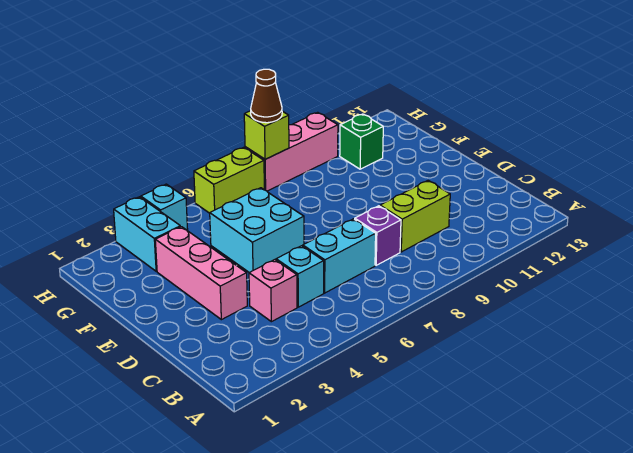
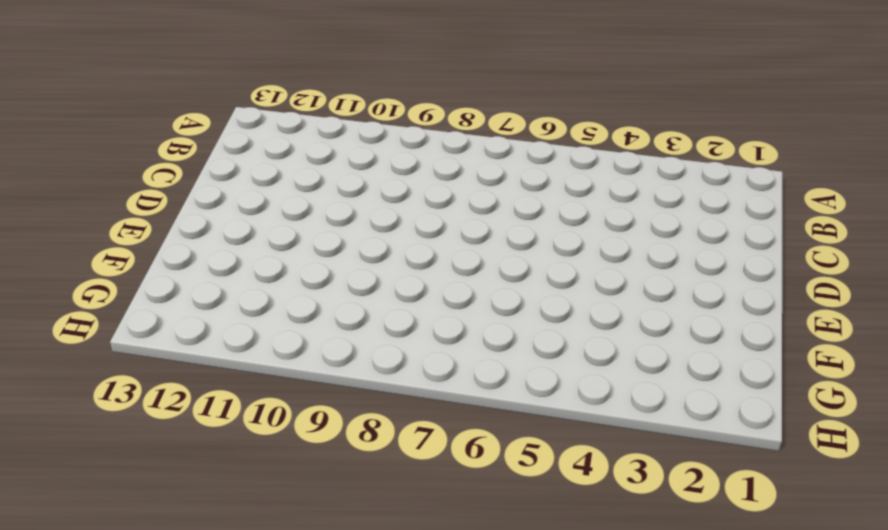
none -> pink 1x1 brick [249,260,297,322]
none -> cyan 1x1 brick [276,246,324,307]
none -> cyan 1x2 brick [303,219,376,293]

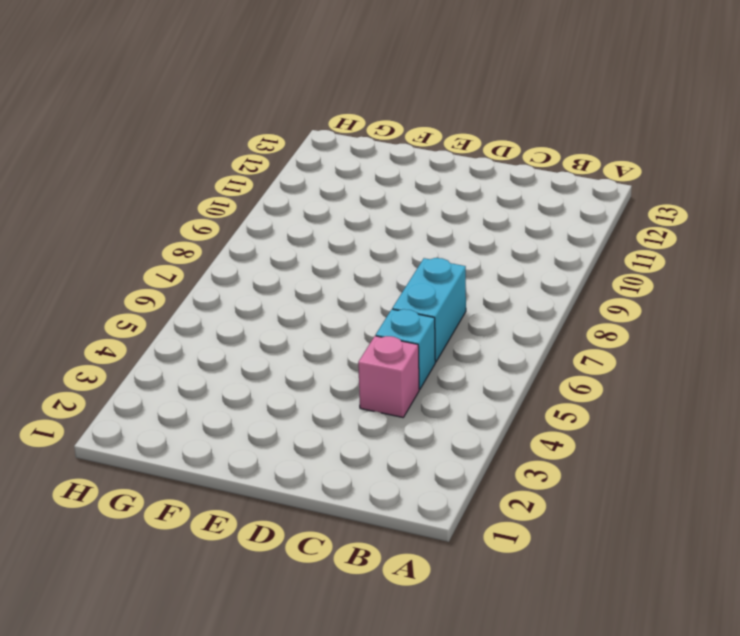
none -> purple 1x1 brick [355,206,401,265]
none -> lime 1x2 brick [380,181,450,252]
none -> pink 1x3 brick [155,227,247,320]

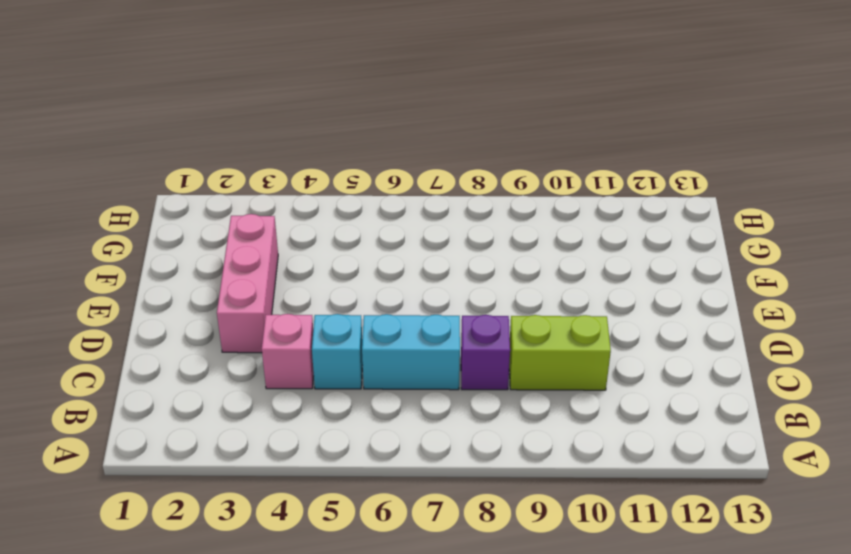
none -> cyan 2x2 brick [210,188,304,273]
none -> cyan 1x2 brick [114,197,180,271]
none -> green 1x1 brick [340,114,383,169]

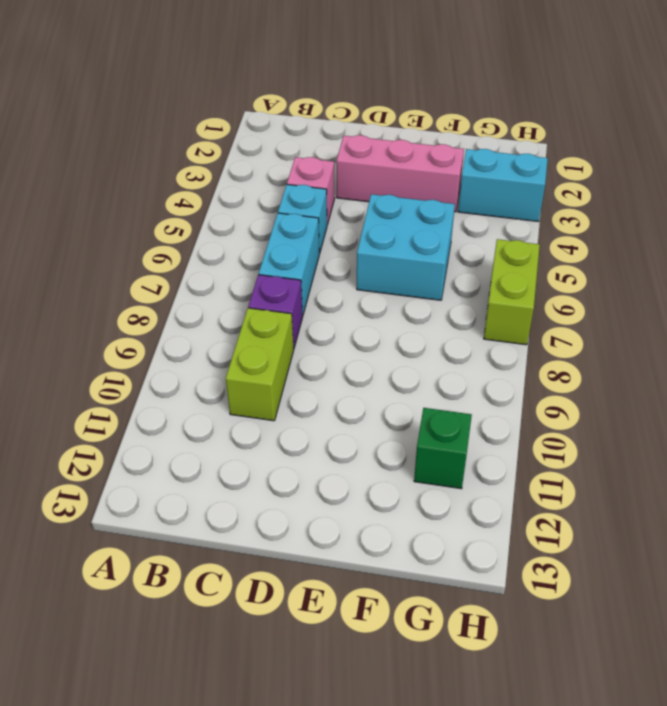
none -> cyan 1x1 brick [141,184,188,230]
none -> pink 1x3 brick [245,112,338,191]
none -> lime 1x1 brick [244,111,289,159]

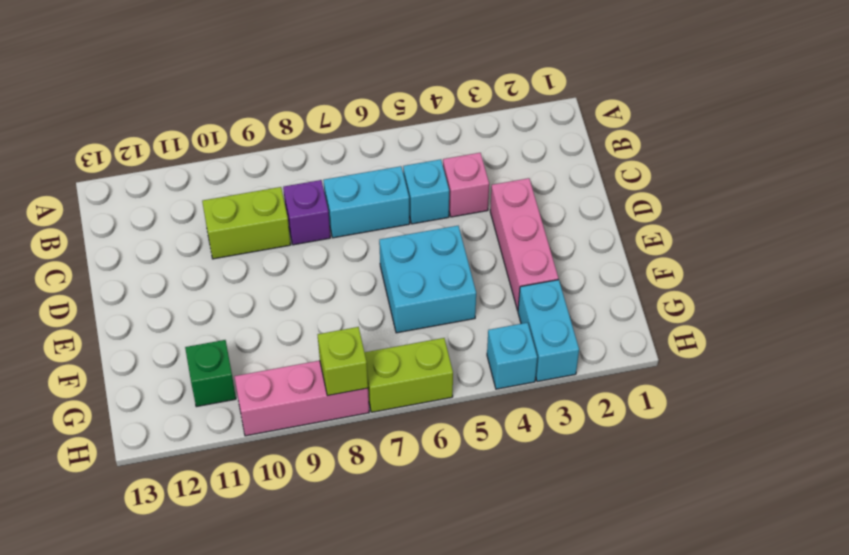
none -> brown 1x1 cone [251,69,282,123]

